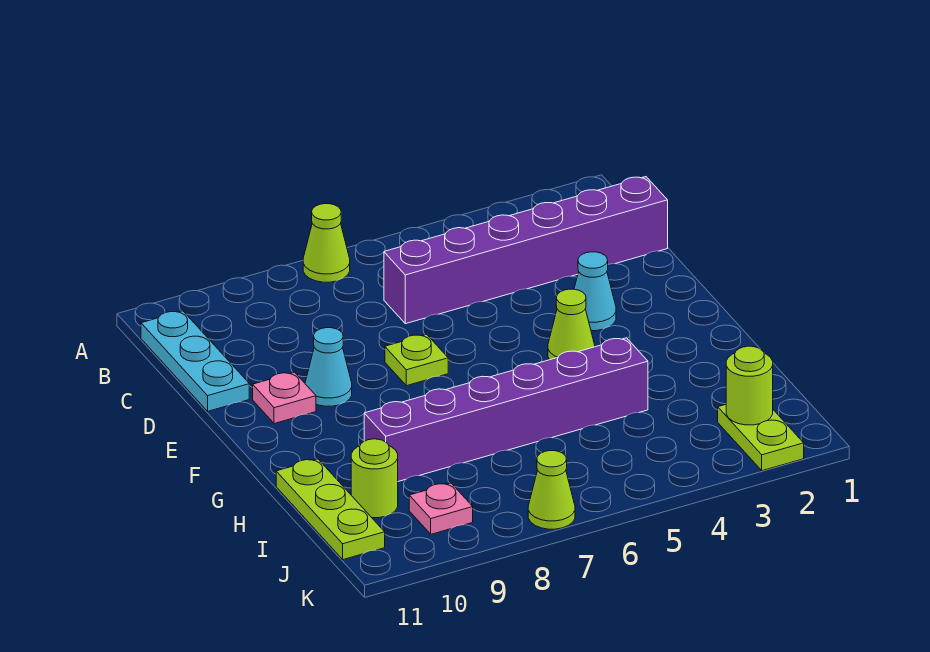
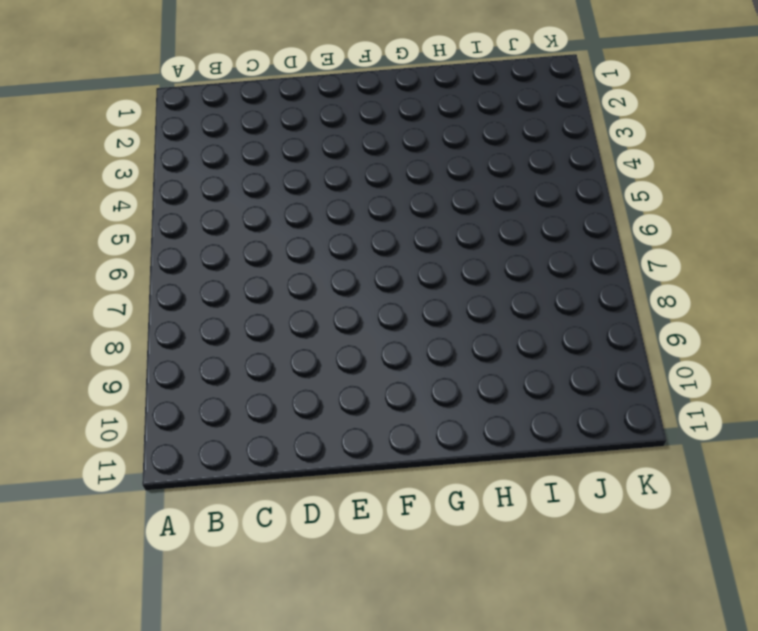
none -> lime 1x1 cone [303,204,350,282]
none -> cyan 1x3 plate [141,311,249,411]
none -> purple 1x6 brick [384,177,668,324]

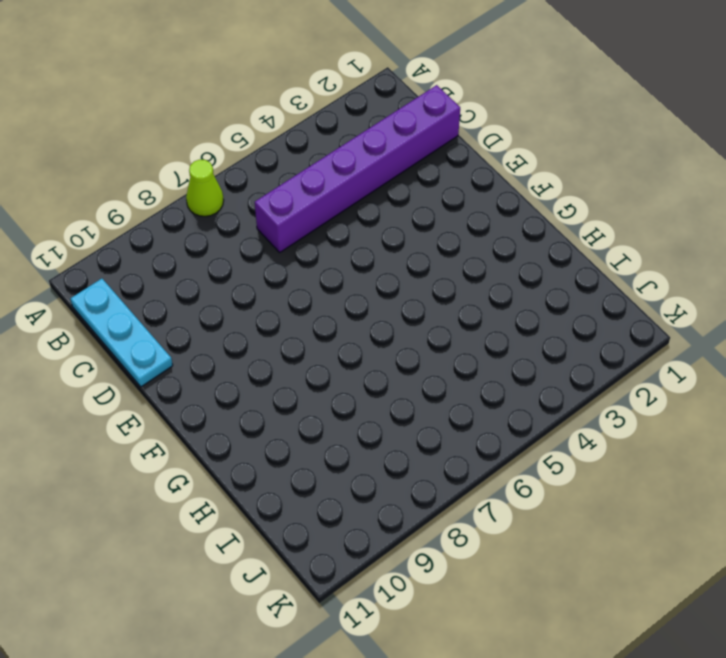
none -> cyan 1x1 cone [574,252,616,331]
none -> lime 1x1 plate [385,334,448,386]
none -> cyan 1x1 cone [305,328,352,406]

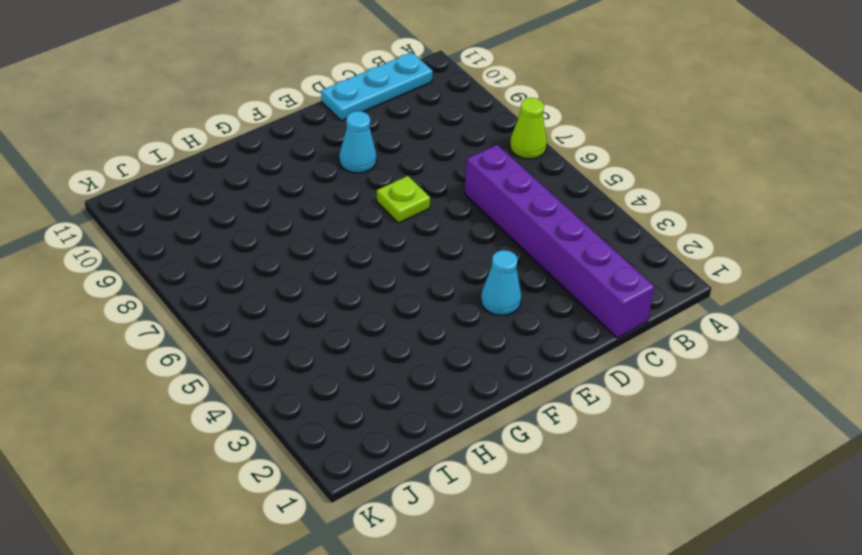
none -> pink 1x1 plate [253,372,316,424]
none -> lime 1x1 cone [548,289,595,360]
none -> purple 1x6 brick [364,338,648,481]

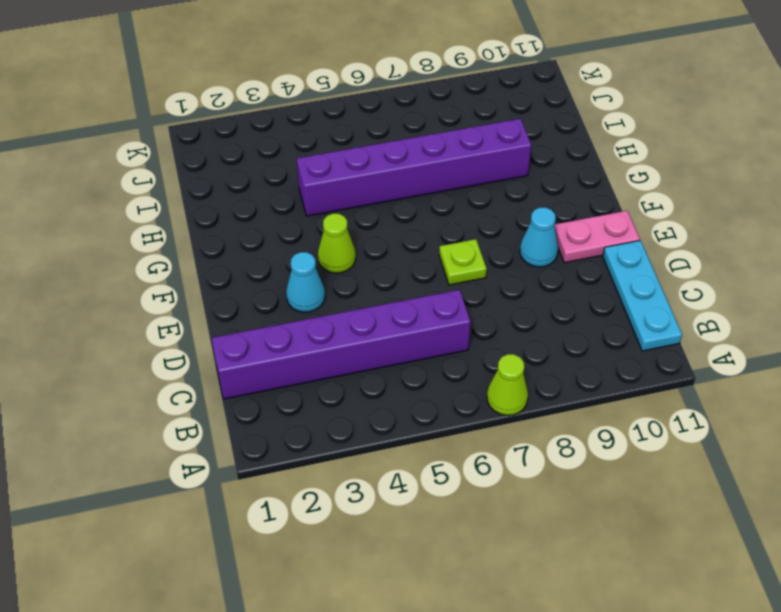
pink 1x2 plate [554,211,640,263] -> pink 1x1 plate [253,372,316,424]
none -> lime 1x3 plate [276,459,385,560]
none -> lime 1x1 round brick [351,439,398,518]
none -> lime 1x2 plate [718,405,804,471]

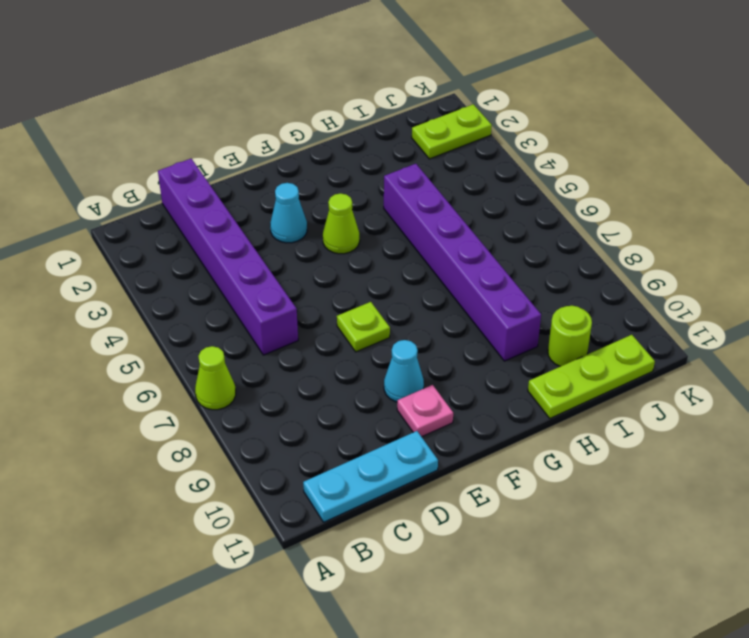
none -> pink 1x1 plate [409,483,473,534]
none -> lime 1x1 cone [528,451,575,529]
none -> lime 1x1 round brick [726,346,773,425]

